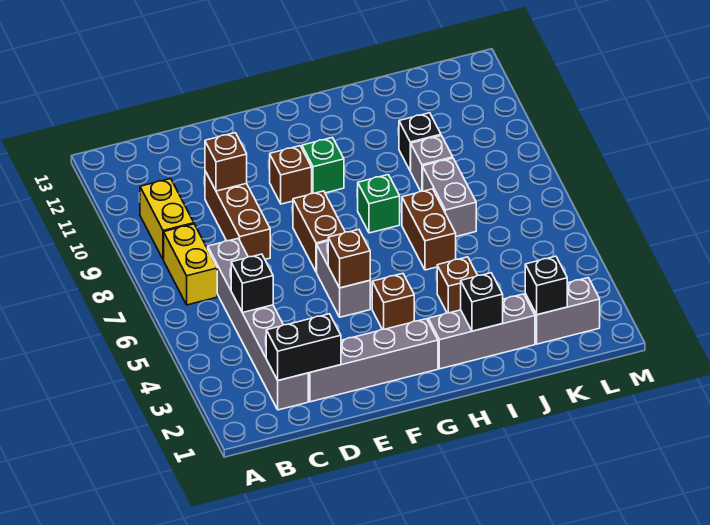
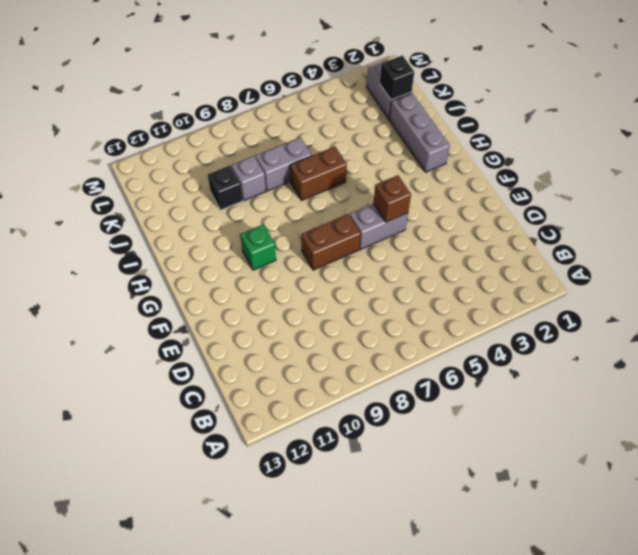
none -> yellow 1x2 brick [164,224,217,305]
none -> yellow 1x2 brick [140,179,194,260]
none -> grey 1x6 brick [208,239,308,410]

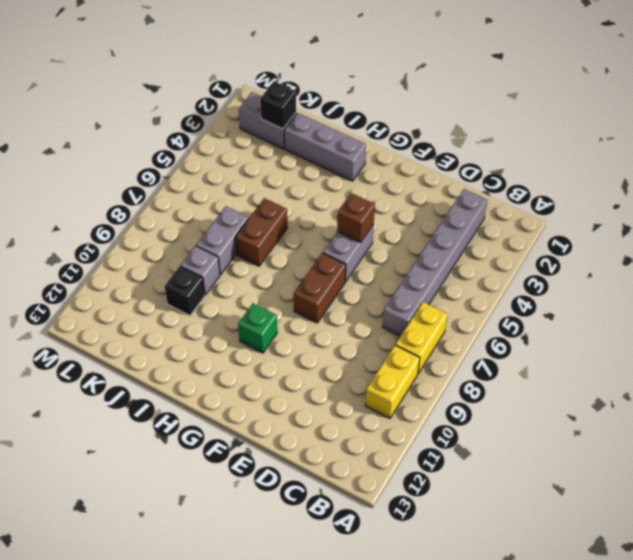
none -> grey 1x4 brick [308,319,438,402]
none -> brown 1x3 brick [205,171,270,259]
none -> brown 1x1 brick [270,146,312,204]

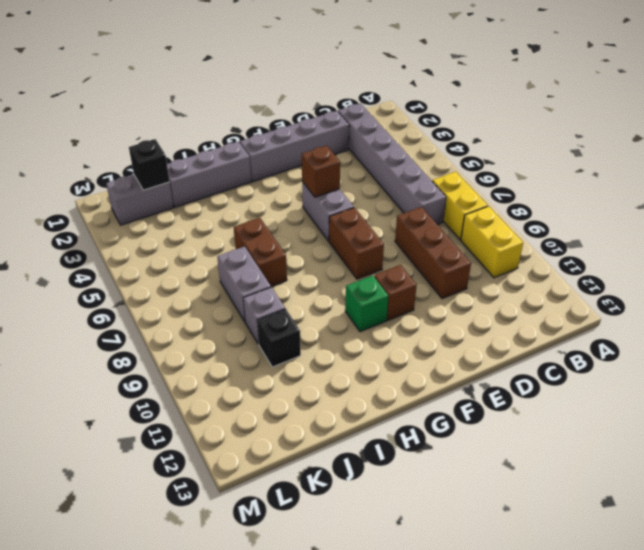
none -> brown 1x1 brick [372,274,414,329]
none -> green 1x1 brick [358,175,400,233]
none -> brown 1x1 brick [437,257,477,313]

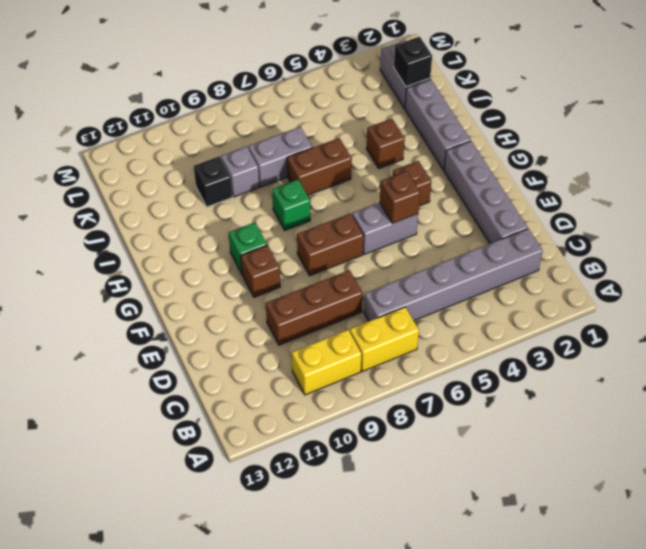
none -> black 1x2 brick [266,314,341,380]
none -> black 1x1 brick [231,254,273,313]
none -> brown 1x1 brick [205,133,247,191]

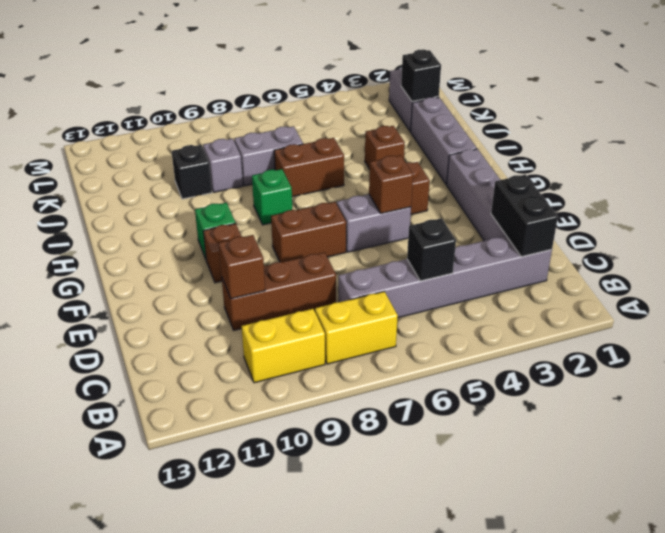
none -> black 1x1 brick [461,273,503,331]

